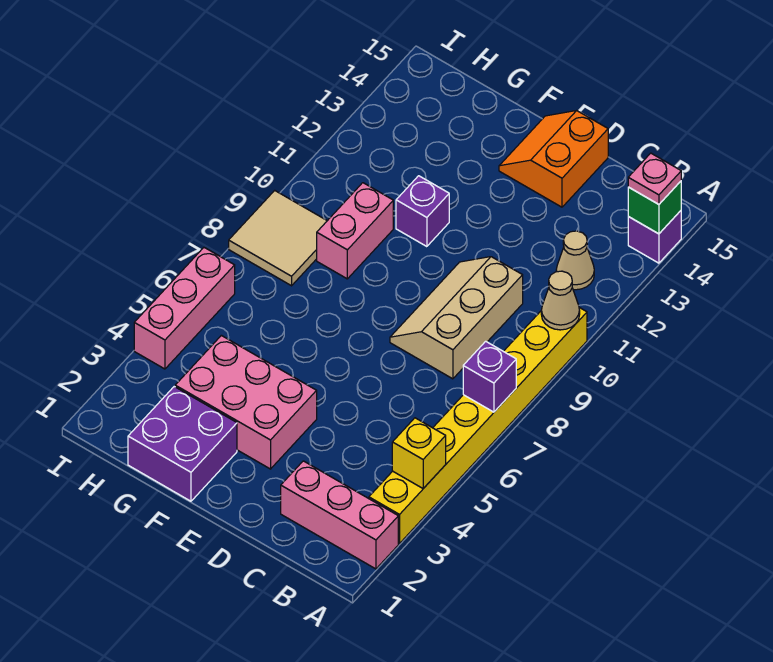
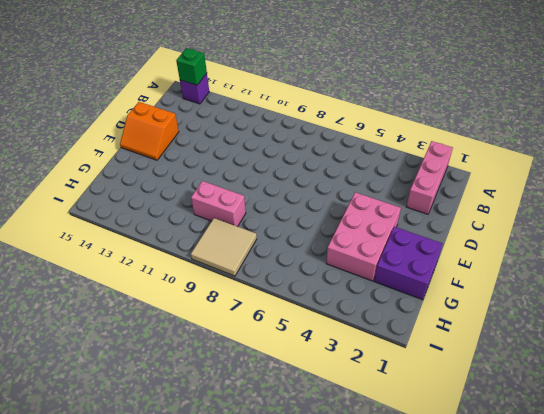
none -> yellow 1x8 brick [369,308,587,543]
none -> tan 1x1 cone [556,231,594,290]
none -> tan 2x3 slope [390,257,523,379]

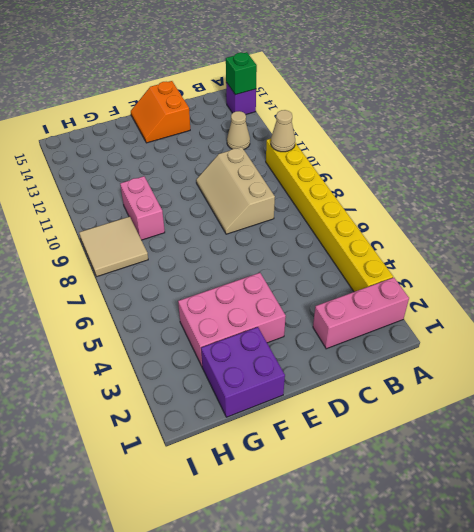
none -> purple 1x1 brick [396,176,449,247]
none -> pink 1x3 brick [134,248,235,369]
none -> yellow 1x1 brick [392,418,446,488]

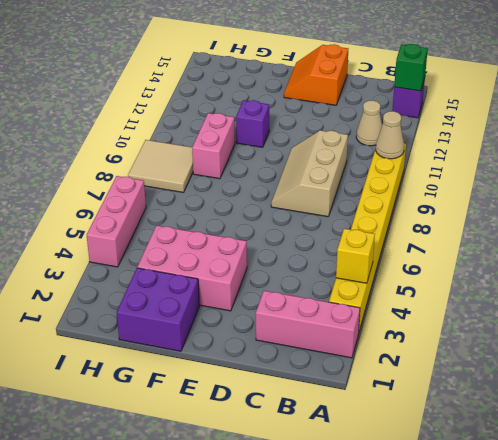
none -> purple 1x1 brick [463,341,516,412]
none -> pink 1x1 plate [628,153,681,204]

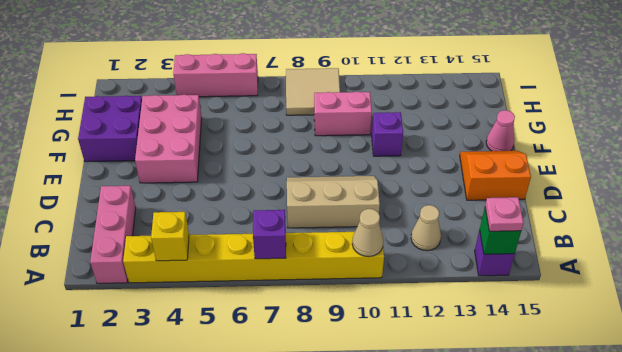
pink 1x1 cone [486,110,515,151] -> none

